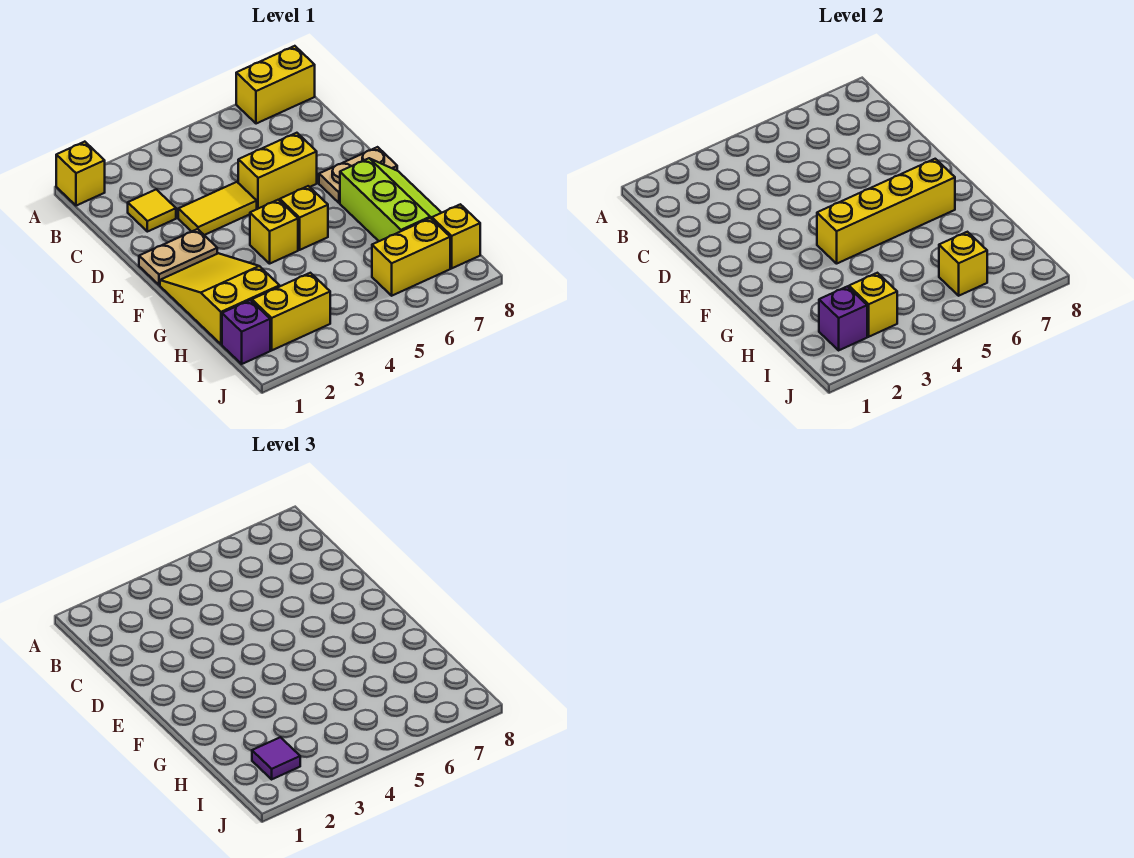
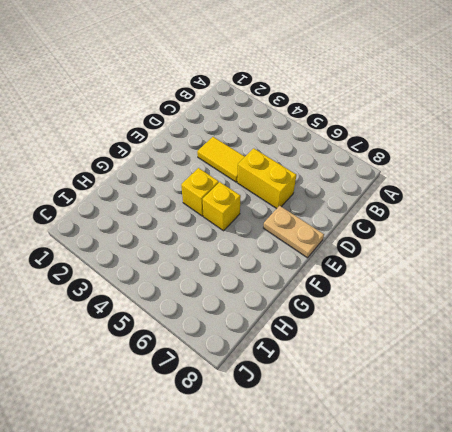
none -> yellow 1x1 brick [56,142,105,206]
none -> yellow 1x2 brick [236,46,315,124]
none -> yellow 1x1 tile [128,189,176,232]

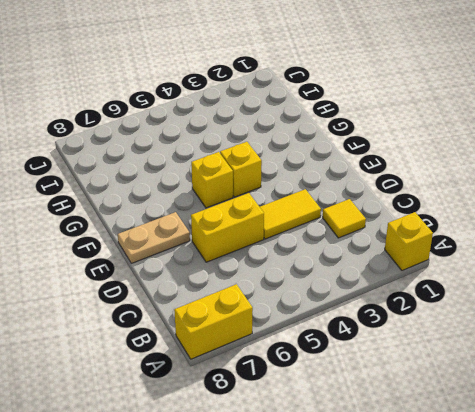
none -> tan 1x2 plate [139,229,217,285]
none -> yellow 2x3 slope [160,253,280,344]
none -> lime 2x3 slope [340,158,441,241]

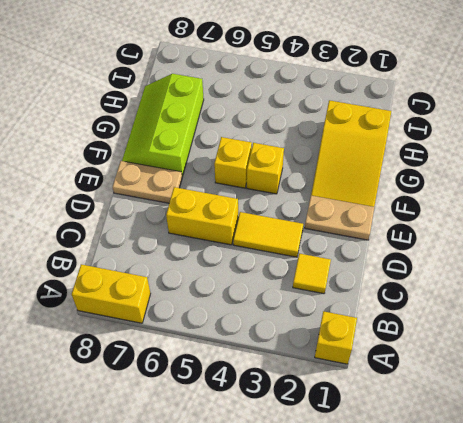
none -> purple 1x1 brick [222,300,270,364]
none -> yellow 1x2 brick [252,273,330,350]
none -> yellow 1x2 brick [372,218,450,296]

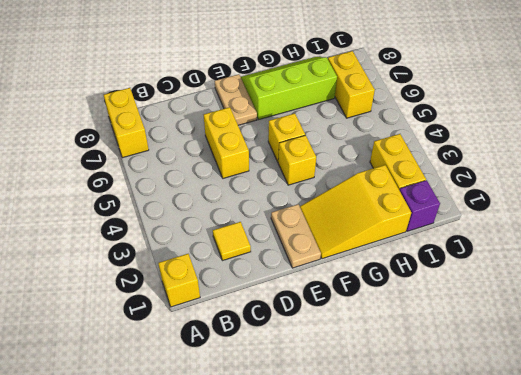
none -> yellow 1x2 tile [178,182,257,235]
none -> yellow 1x1 brick [432,204,480,268]
none -> yellow 1x4 brick [817,159,955,264]

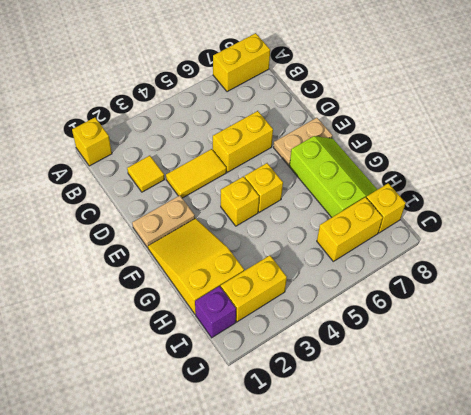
none -> yellow 1x4 brick [817,159,955,264]
none -> purple 1x1 brick [819,286,867,350]
none -> yellow 1x1 brick [849,273,897,337]

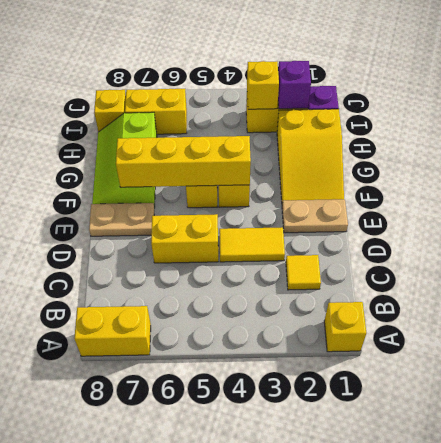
none -> yellow 1x1 brick [939,232,987,296]
none -> purple 1x1 tile [252,737,300,779]

